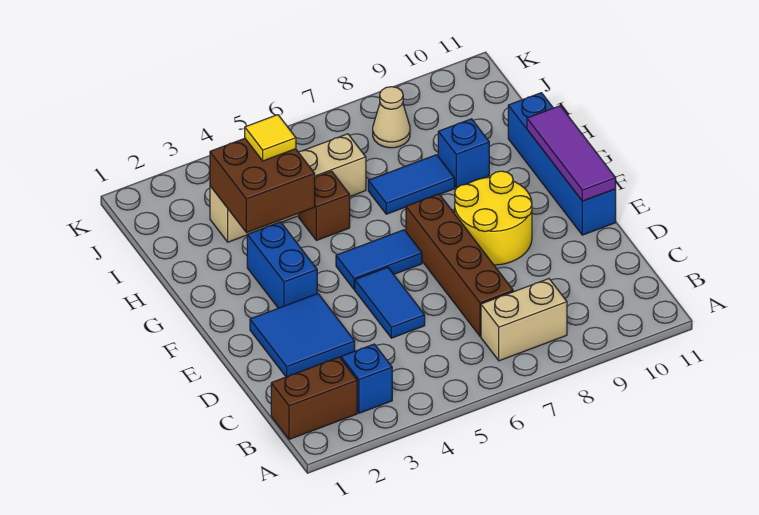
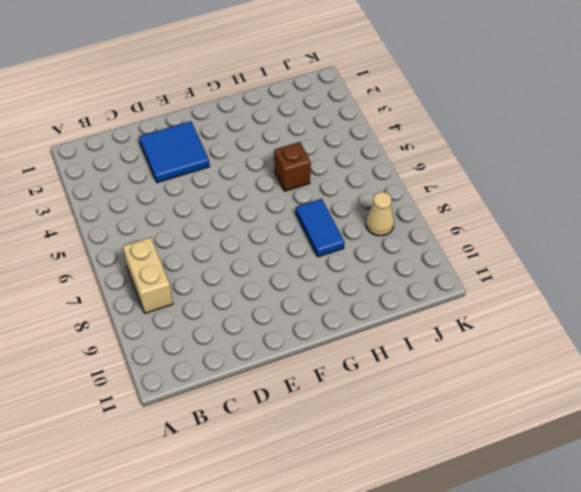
none -> brown 1x2 brick [271,357,357,439]
none -> blue 1x1 brick [341,344,392,413]
none -> brown 1x4 brick [406,194,513,336]

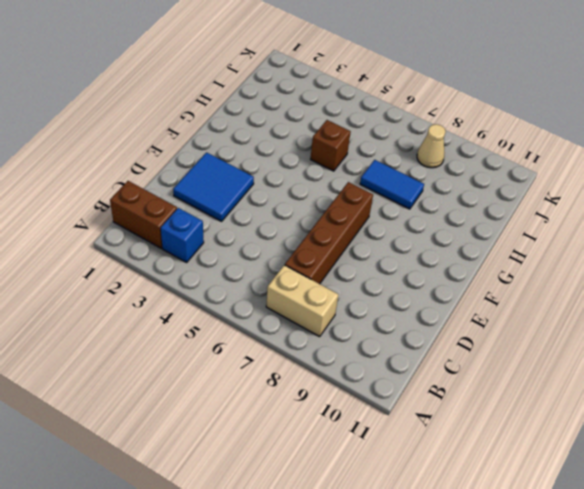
none -> blue 1x2 tile [355,267,425,338]
none -> yellow 2x2 round brick [455,171,532,265]
none -> blue 1x4 brick [508,93,616,235]

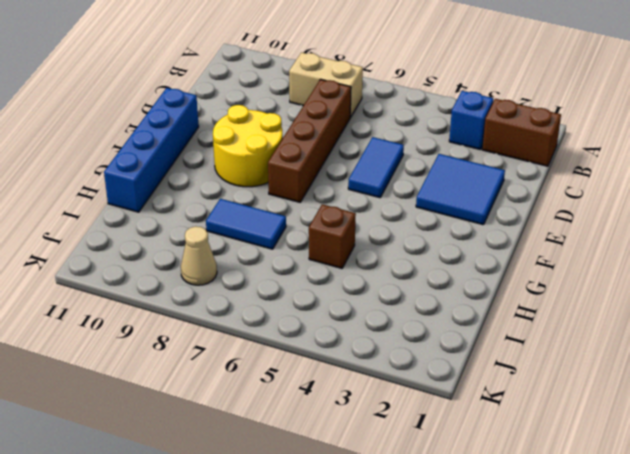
none -> blue 1x2 brick [247,222,317,308]
none -> blue 1x2 tile [336,230,422,289]
none -> blue 1x1 brick [438,119,489,188]

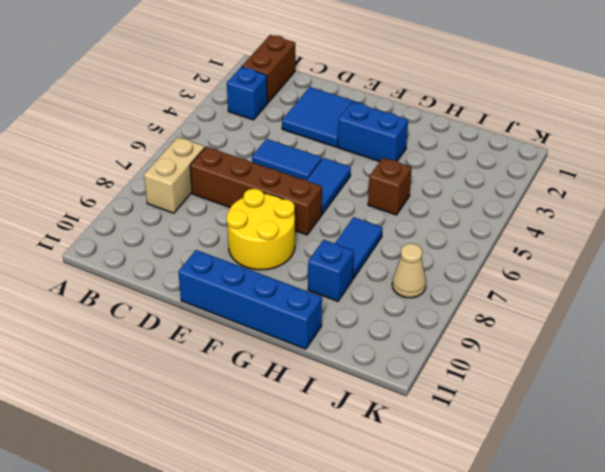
none -> tan 1x4 brick [210,134,366,242]
none -> purple 1x3 tile [527,106,616,201]
none -> brown 2x2 brick [210,138,315,233]

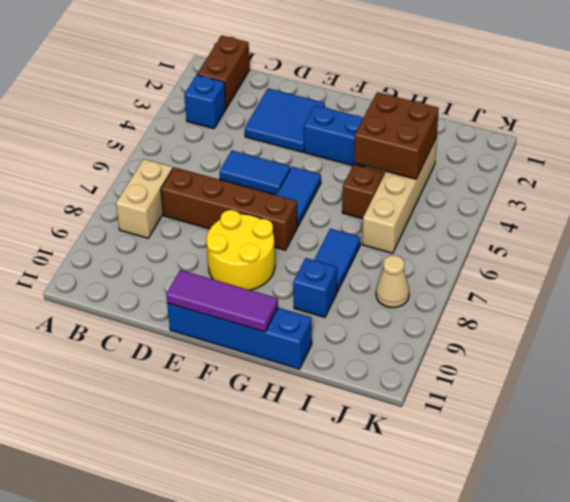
none -> yellow 1x1 tile [245,115,296,161]

